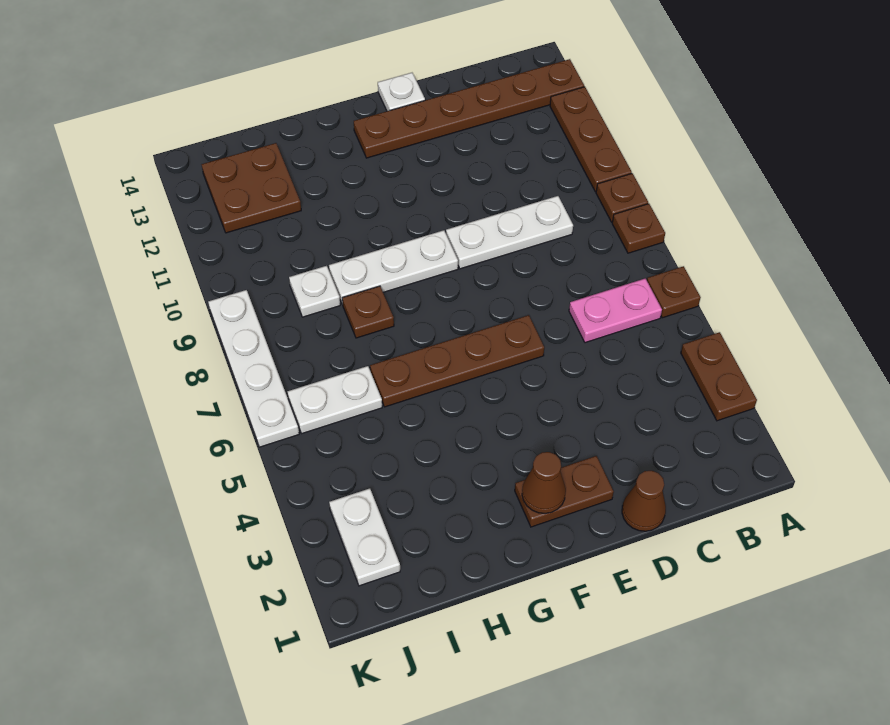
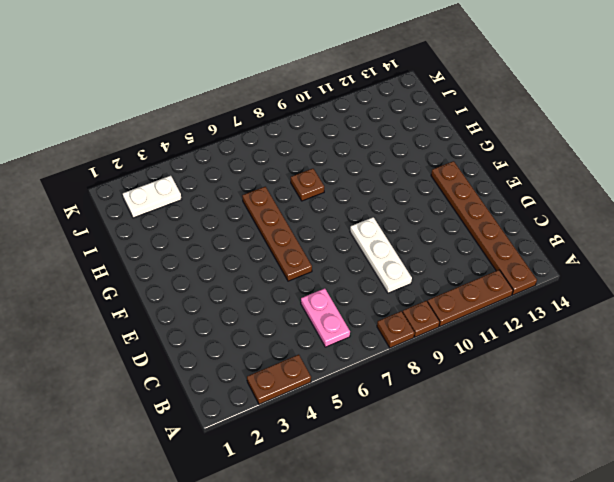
none -> brown 1x1 plate [647,266,701,318]
none -> brown 1x1 cone [622,471,666,531]
none -> brown 1x2 plate [515,456,614,527]

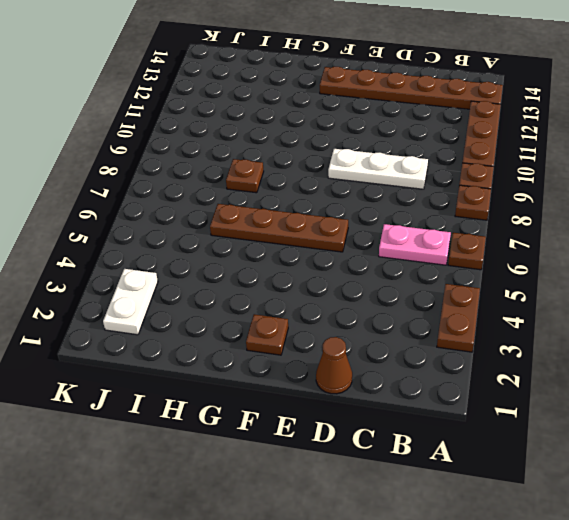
brown 1x1 plate [246,314,288,355] -> brown 1x2 plate [515,456,614,527]
none -> white 1x1 plate [378,73,425,111]
none -> white 1x3 plate [329,230,458,305]
none -> white 1x2 plate [287,366,382,433]

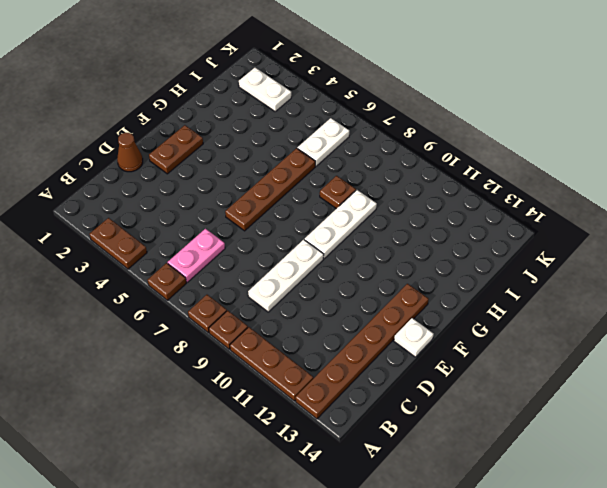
none -> white 1x1 plate [289,266,340,317]
none -> brown 2x2 plate [202,143,301,233]
none -> white 1x4 plate [208,290,299,447]

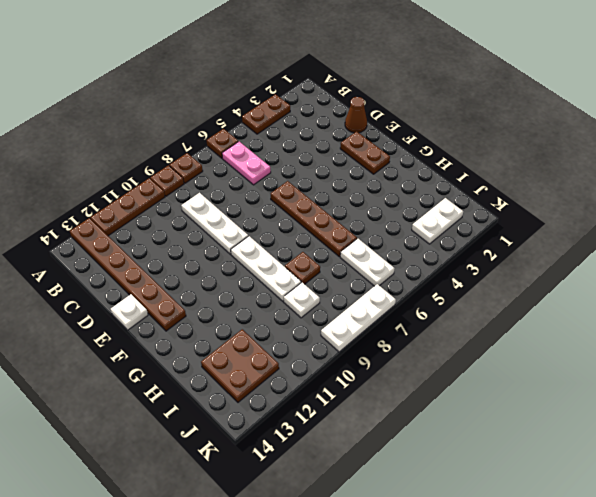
white 1x3 plate [321,284,396,352] -> white 1x4 plate [208,290,299,447]
none -> brown 1x1 cone [522,452,566,513]

